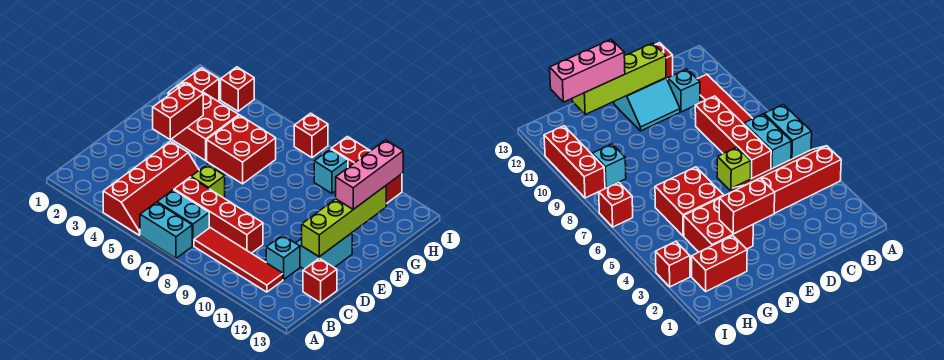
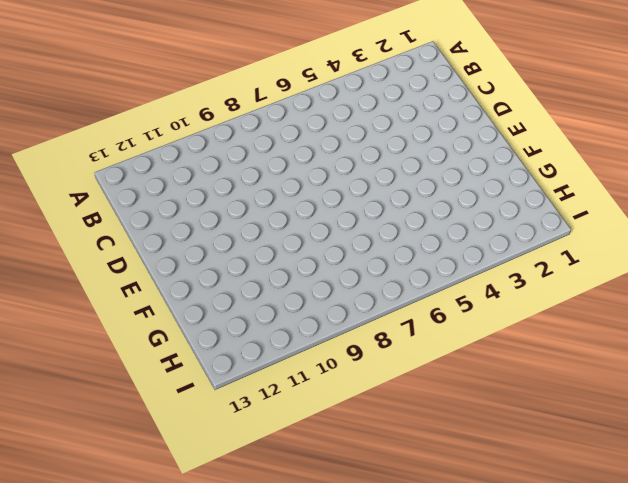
none -> red 2x4 slope [103,141,199,235]
none -> cyan 1x2 brick [140,202,192,258]
none -> cyan 1x2 brick [157,190,209,246]

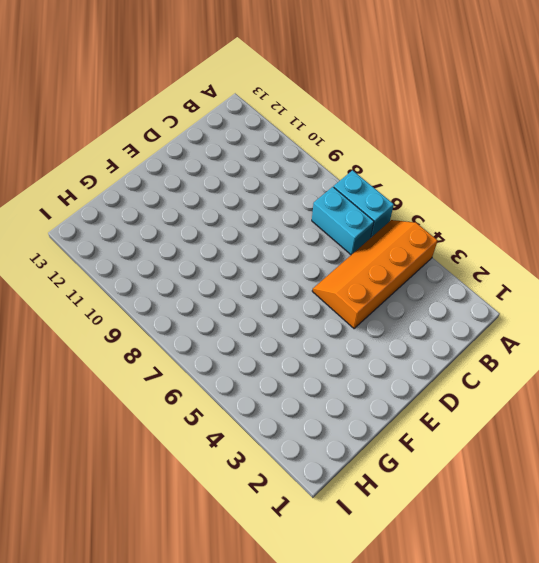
orange 2x4 slope [312,220,438,329] -> red 2x4 slope [103,141,199,235]
none -> red 1x4 tile [194,228,283,292]
none -> red 1x4 brick [174,177,263,253]
none -> cyan 1x1 brick [266,235,300,279]

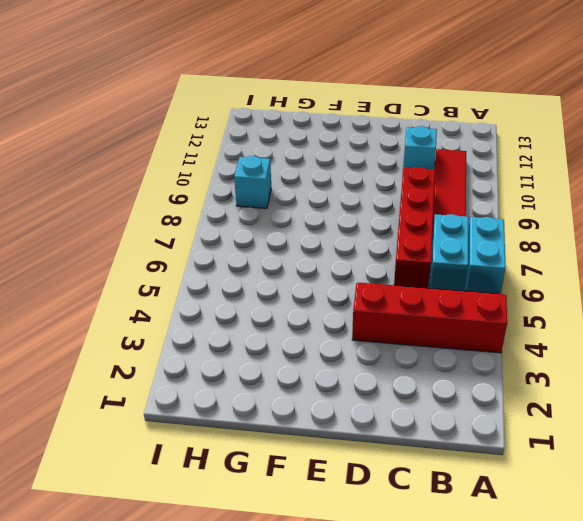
none -> red 1x1 brick [303,258,337,303]
none -> lime 1x1 brick [191,165,225,198]
none -> cyan 2x2 slope [296,233,352,269]

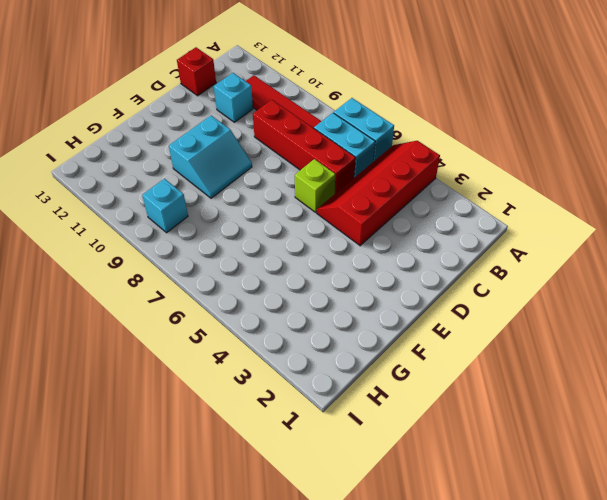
cyan 2x2 slope [169,116,252,198] -> cyan 2x2 slope moved to [296,233,352,269]
none -> red 2x2 brick [172,92,239,161]
none -> red 2x2 brick [207,115,276,184]
none -> red 1x2 brick [168,68,219,101]

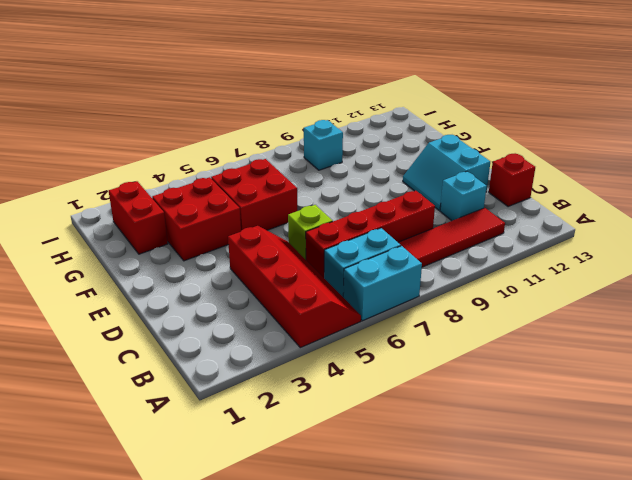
none -> red 1x1 brick [221,67,254,111]
none -> red 1x1 brick [294,113,328,158]
none -> red 1x3 brick [331,137,402,204]

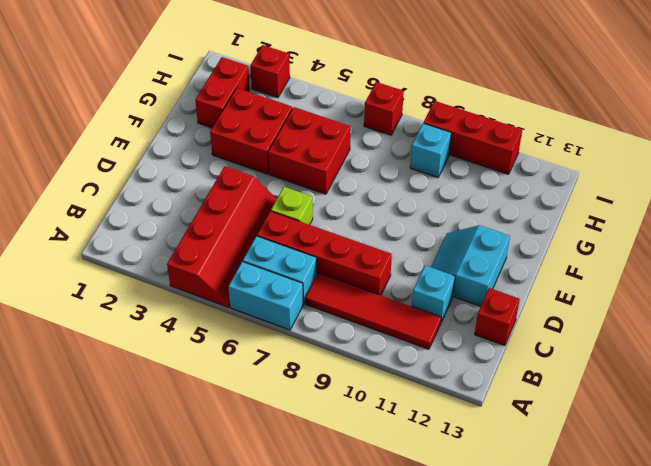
none -> lime 1x4 brick [302,186,386,257]
none -> red 1x2 brick [153,83,203,140]
none -> pink 1x3 brick [336,140,403,209]

